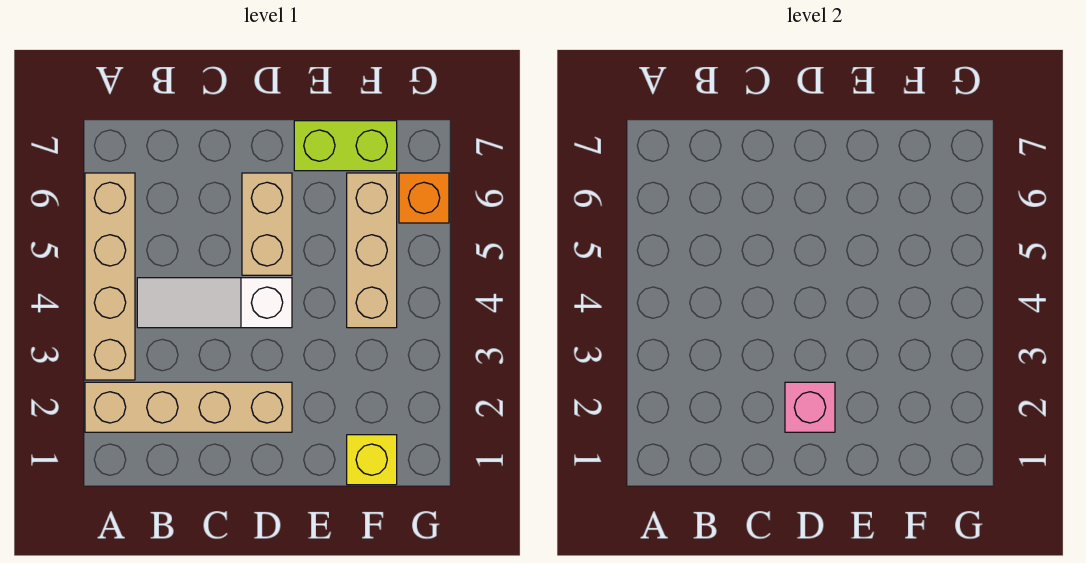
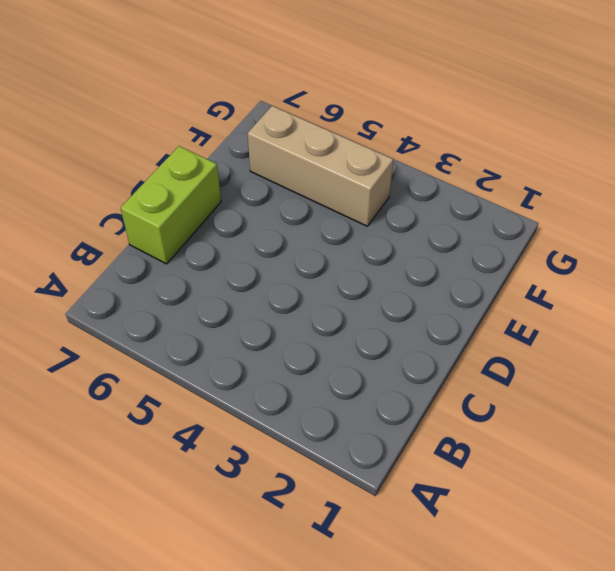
lime 1x2 brick [120,146,221,264] -> lime 1x2 brick moved to [294,121,397,171]
none -> tan 1x4 brick [85,382,292,432]
none -> tan 1x4 brick [85,173,135,380]

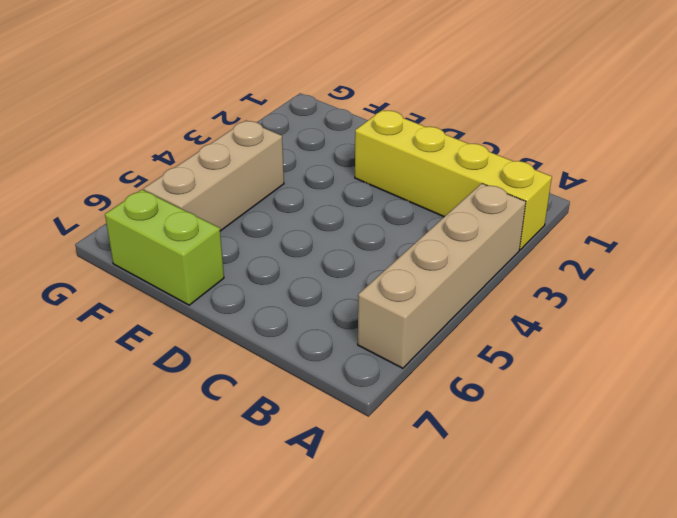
yellow 1x4 brick [355,110,552,250] -> tan 1x4 brick [85,382,292,432]
none -> white 1x3 slope [137,278,292,328]
none -> tan 1x2 brick [242,173,292,275]

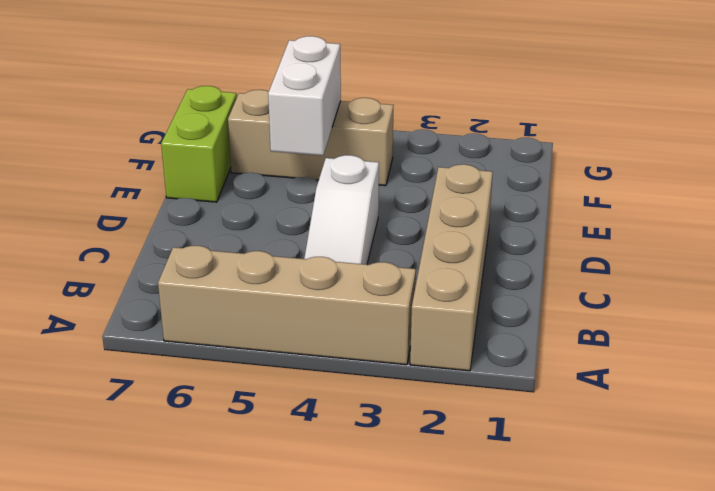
white 1x2 brick [268,36,341,156] -> none
none -> tan 1x2 brick [242,173,292,275]
none -> yellow 1x1 brick [347,435,397,485]

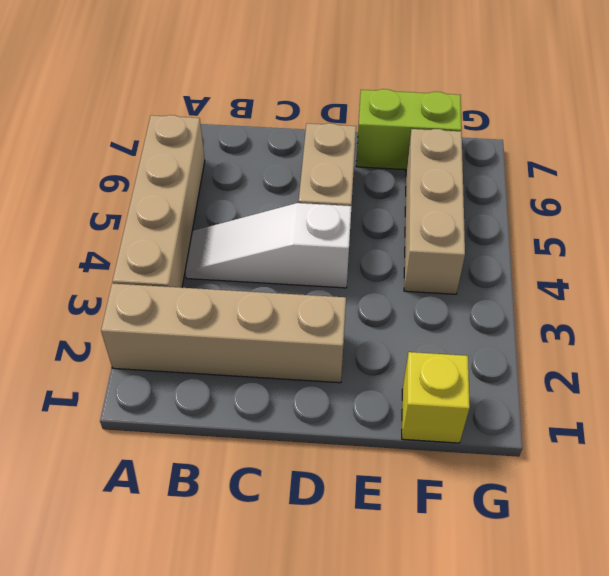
none -> orange 1x1 brick [399,173,449,223]
none -> pink 1x1 brick [785,382,835,432]

